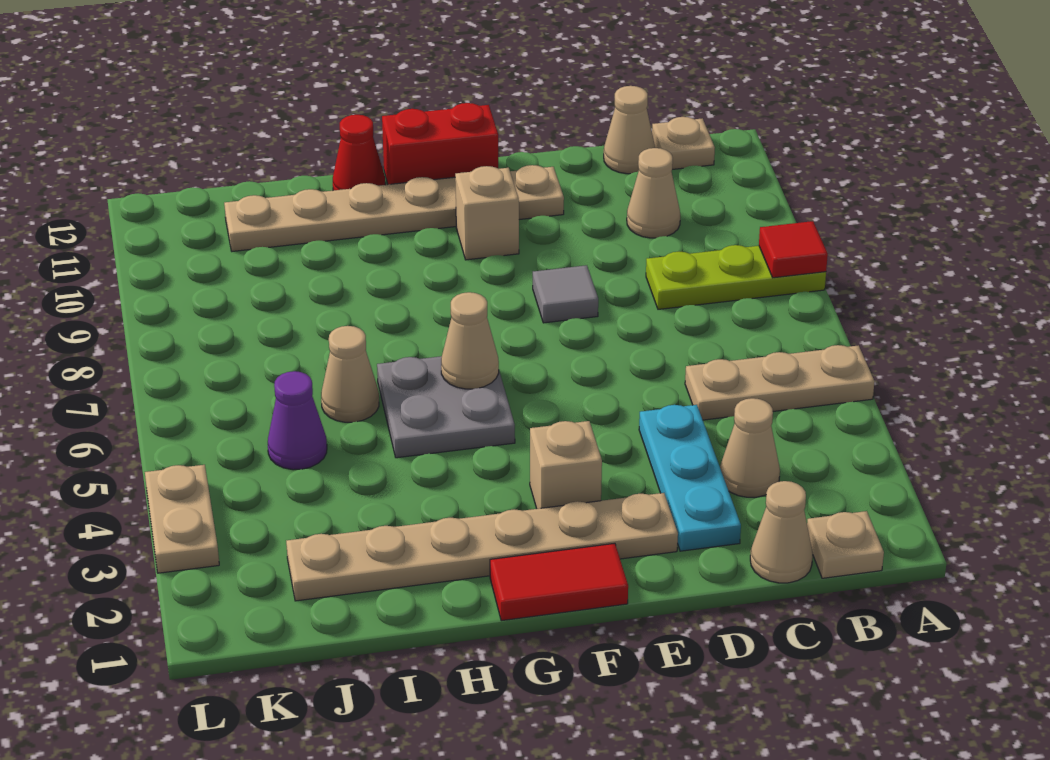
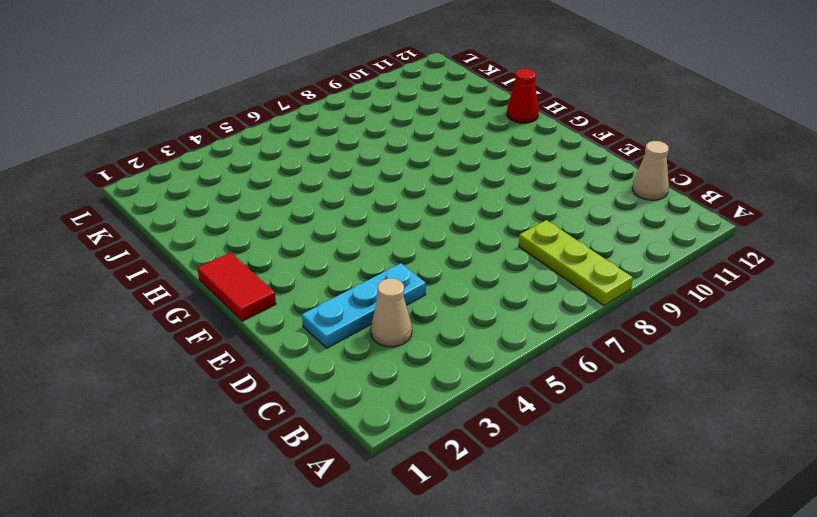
none -> tan 1x3 plate [685,345,875,420]
none -> tan 1x1 plate [807,511,884,578]
none -> tan 1x1 plate [652,117,715,169]

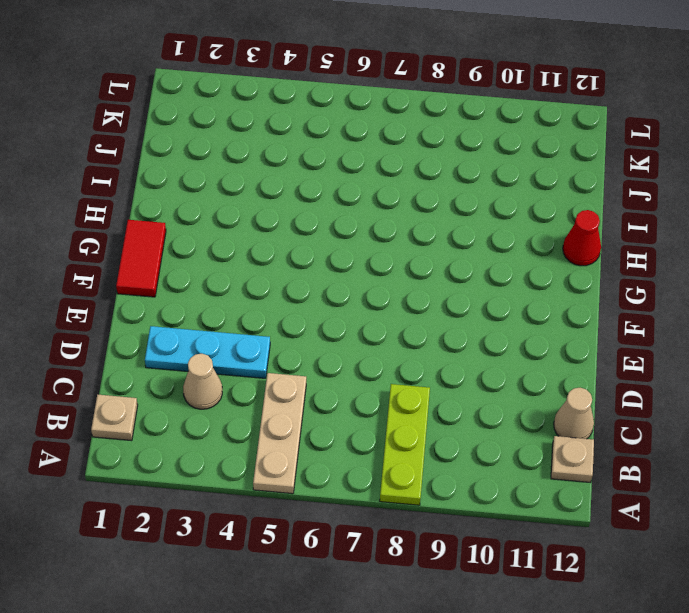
none -> tan 1x1 cone [750,481,813,583]
none -> tan 1x1 cone [627,148,680,238]
none -> tan 1x6 plate [286,493,678,601]

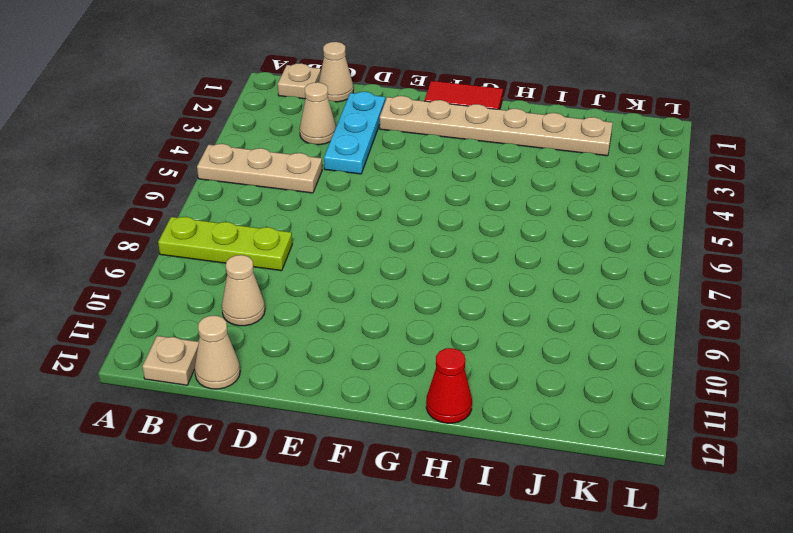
none -> grey 1x1 tile [533,265,598,323]
none -> tan 1x6 plate [224,165,564,251]
none -> tan 1x1 brick [530,421,602,509]

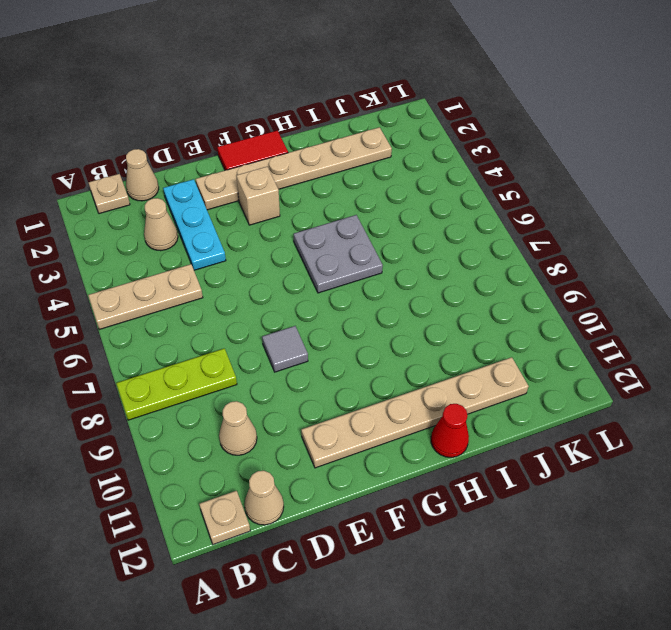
none -> tan 1x1 brick [455,166,519,260]
none -> red 1x2 brick [382,103,498,185]
none -> tan 1x1 cone [321,326,379,422]

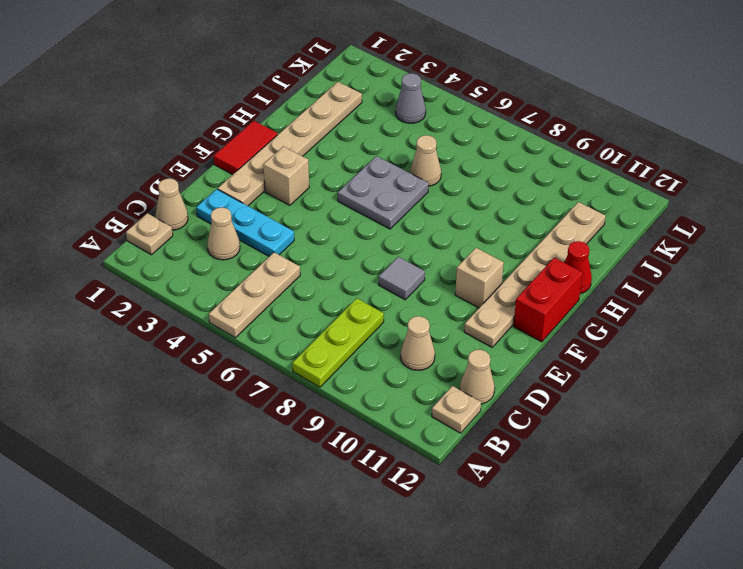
grey 1x1 cone [395,73,426,123] -> none
none -> purple 1x1 cone [268,371,327,470]
none -> tan 1x2 plate [145,465,219,573]
none -> red 1x1 tile [759,221,828,278]

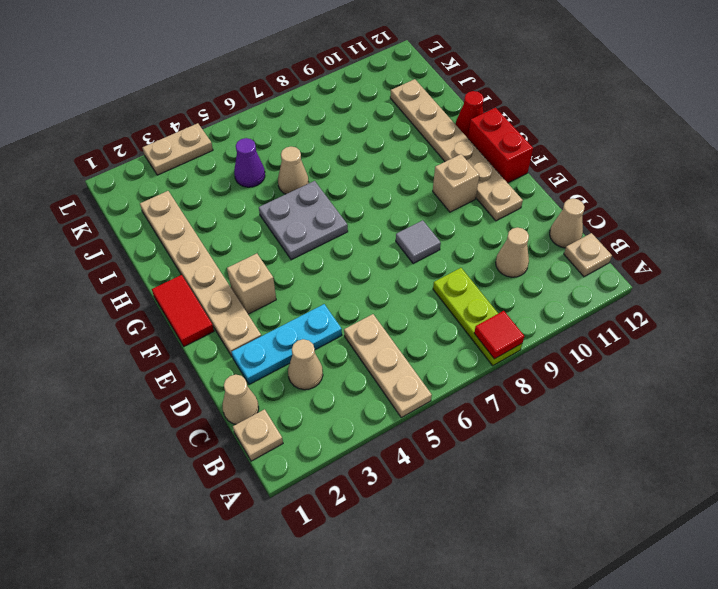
none -> tan 1x1 cone [441,292,499,389]

